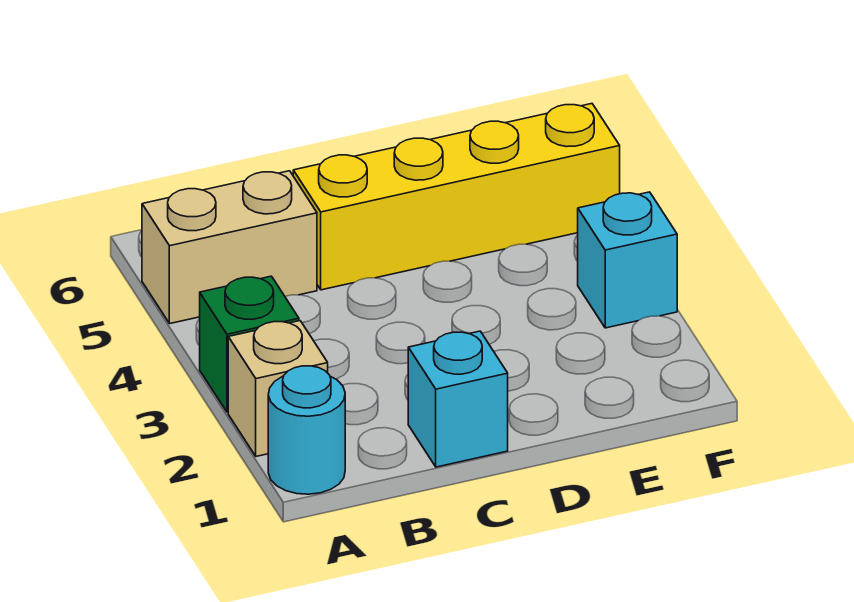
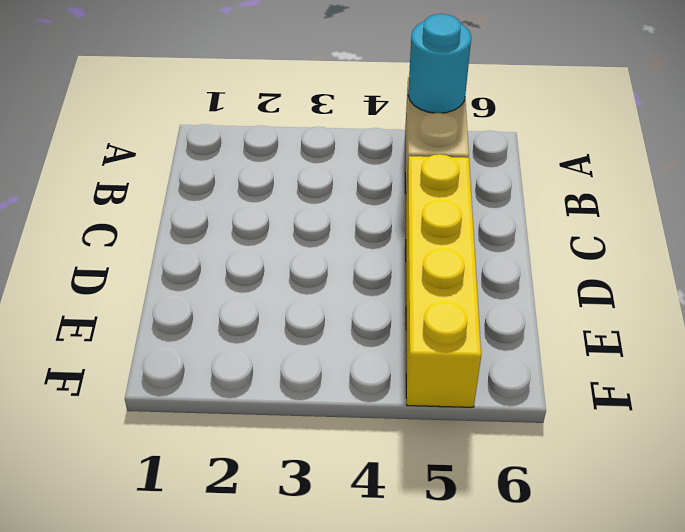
cyan 1x1 round brick [408,14,471,113] -> cyan 1x1 round brick moved to [268,366,345,494]
none -> tan 1x1 brick [228,321,328,456]
none -> green 1x1 brick [200,276,299,412]

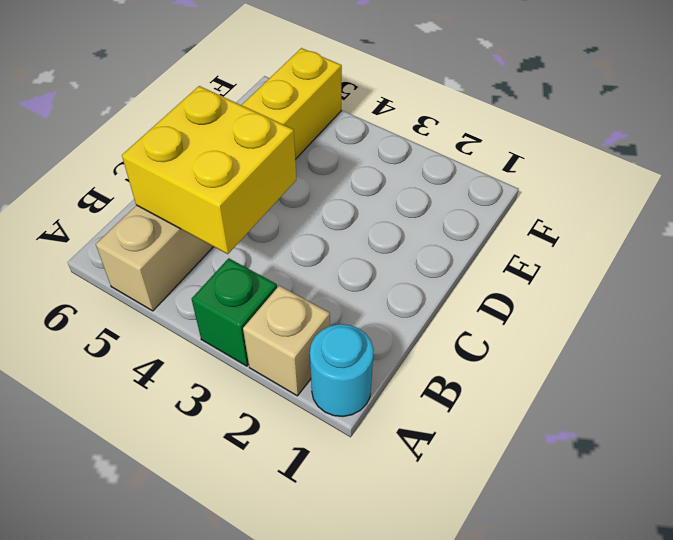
yellow 2x2 brick [122,86,296,254] -> none
none -> cyan 1x1 brick [408,331,508,467]
none -> cyan 1x1 brick [578,192,677,328]

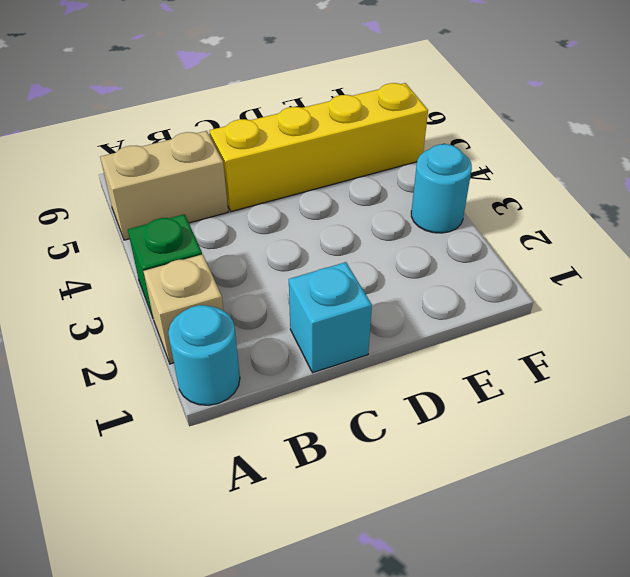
cyan 1x1 round brick [411,144,472,233] -> cyan 1x1 brick [578,192,677,328]

